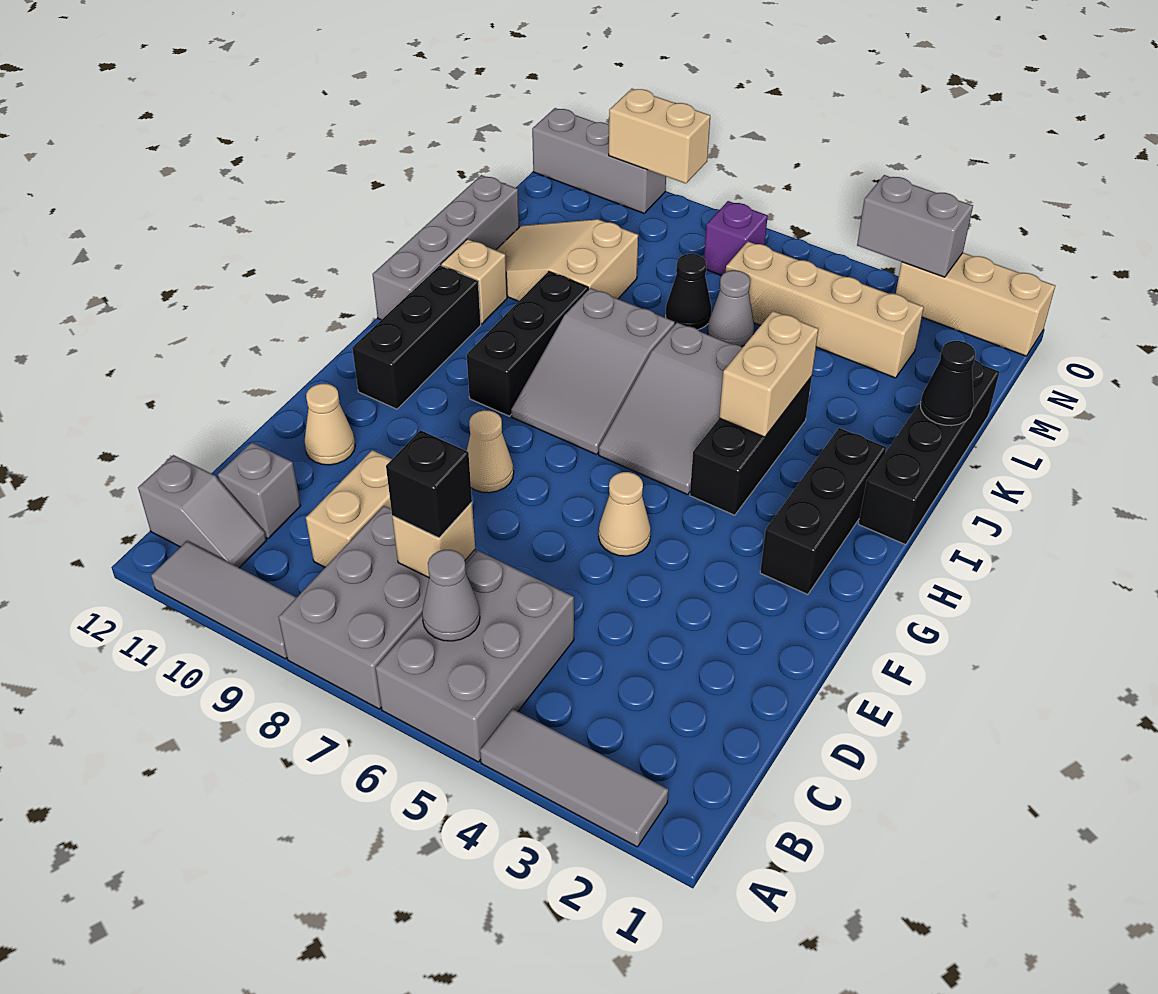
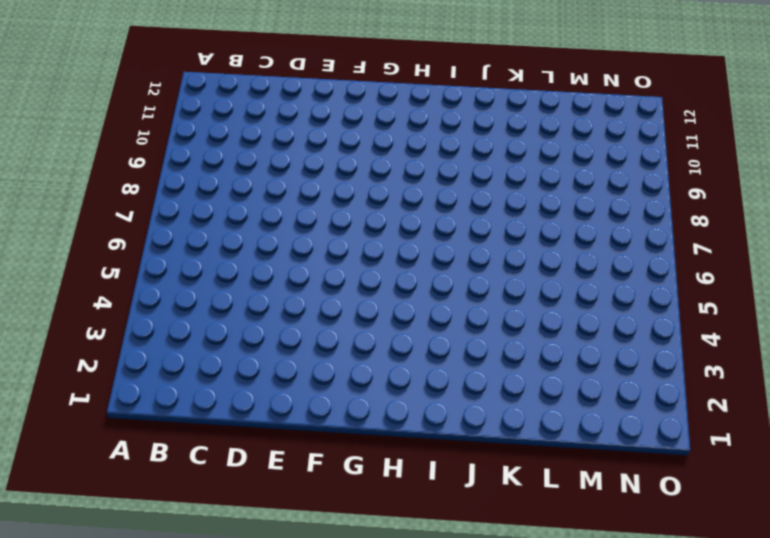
none -> grey 1x3 tile [480,709,668,847]
none -> grey 2x3 brick [375,551,574,762]
none -> grey 2x3 brick [279,506,476,709]
none -> grey 1x3 tile [151,541,297,659]

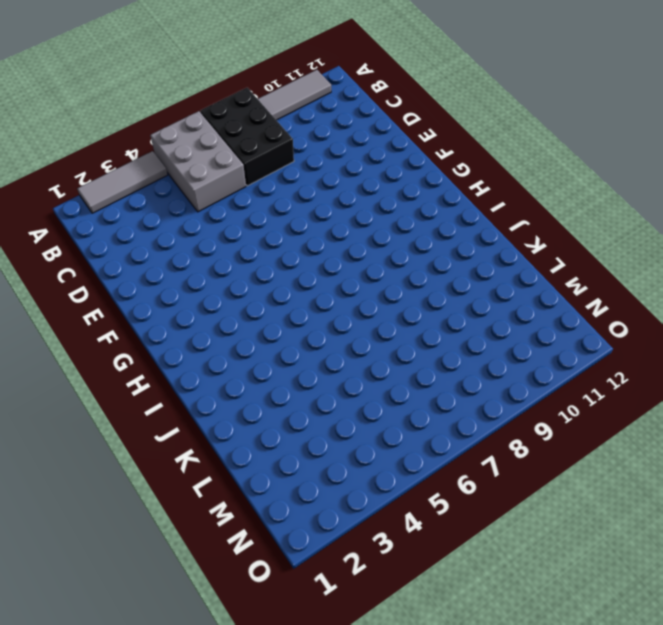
black 2x3 brick [200,88,294,186] -> grey 2x3 brick [279,506,476,709]
none -> grey 1x2 slope [138,455,267,568]
none -> tan 1x2 brick [306,450,392,567]
none -> grey 1x1 brick [218,442,301,538]
none -> tan 1x1 cone [304,384,355,465]

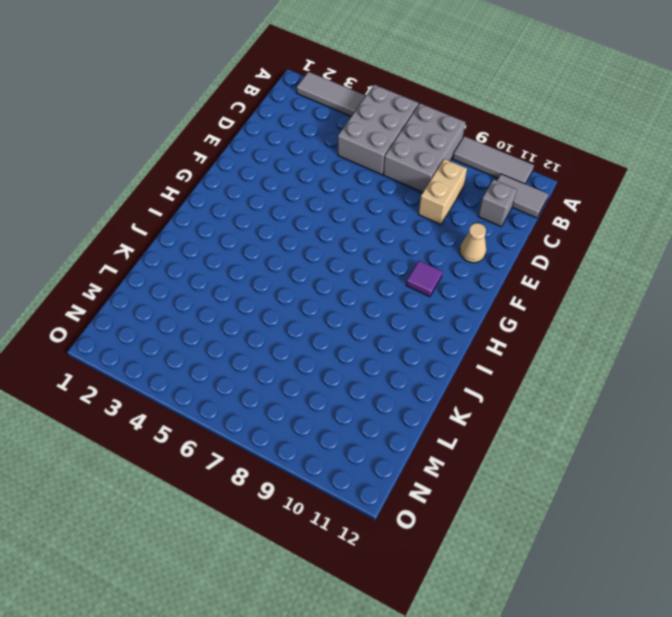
grey 1x2 tile [497,174,548,218] -> grey 1x2 slope [138,455,267,568]
purple 1x1 tile [406,261,443,297] -> none
none -> tan 1x1 cone [599,472,651,556]
none -> tan 1x1 cone [467,410,514,493]
none -> black 1x3 brick [760,428,886,595]
none -> black 1x3 brick [352,265,481,409]

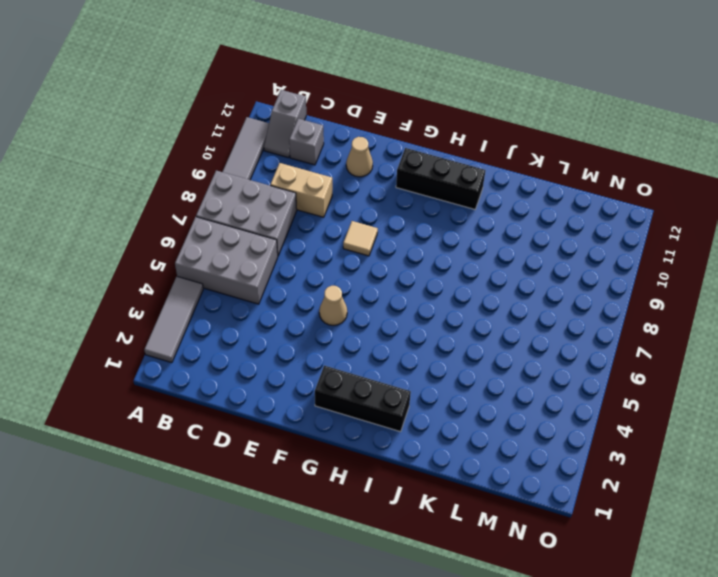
tan 1x1 tile [343,221,378,256] -> tan 1x1 cone [467,410,514,493]
none -> black 1x3 brick [690,376,812,515]
none -> grey 2x3 slope [599,323,743,495]
none -> grey 2x3 slope [511,288,675,455]
none -> black 1x3 brick [467,271,588,416]

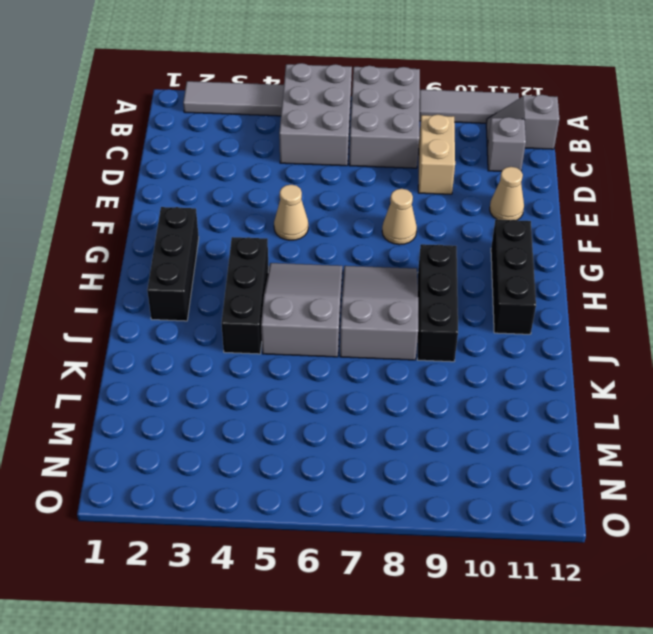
none -> black 1x4 brick [859,360,999,545]
none -> grey 1x4 brick [372,175,519,320]
none -> tan 1x1 brick [441,239,507,324]
none -> tan 2x3 slope [496,219,638,301]

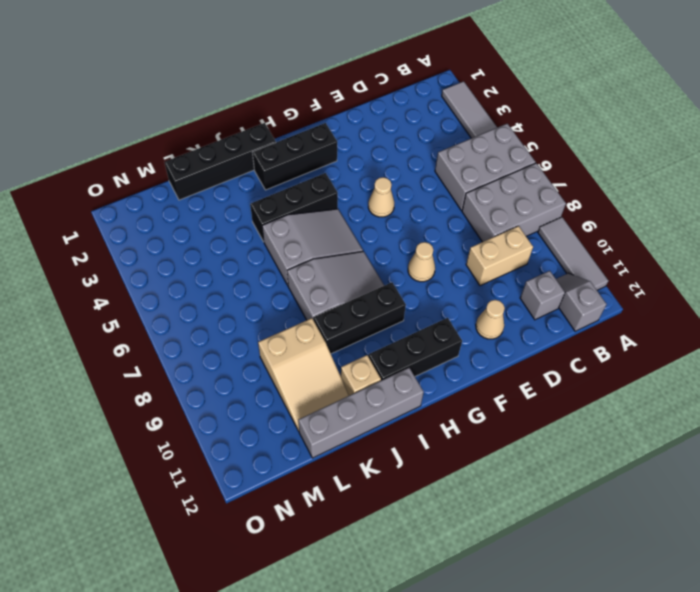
none -> grey 1x1 cone [708,270,754,347]
none -> black 1x1 cone [666,254,711,330]
none -> tan 1x4 brick [726,242,924,378]
none -> purple 1x1 brick [704,201,768,276]

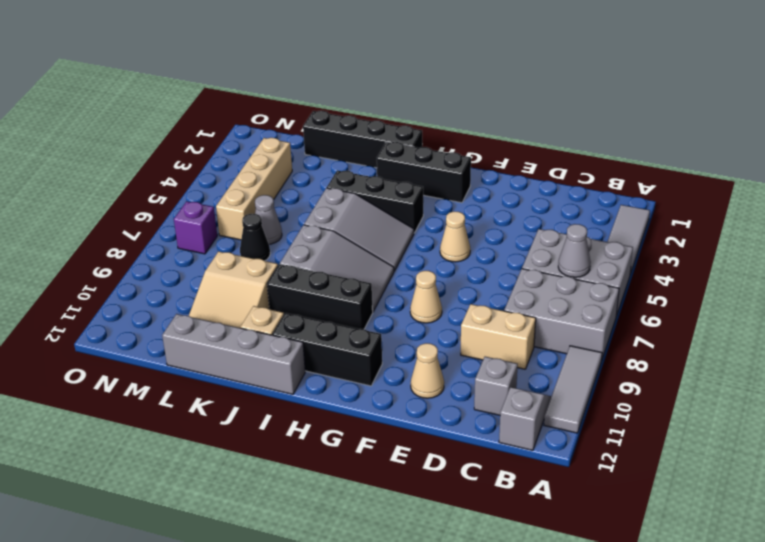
none -> tan 1x3 brick [896,253,1055,356]
none -> grey 1x3 brick [532,108,666,213]
none -> tan 1x1 brick [392,502,475,578]
none -> tan 1x2 brick [719,311,818,437]

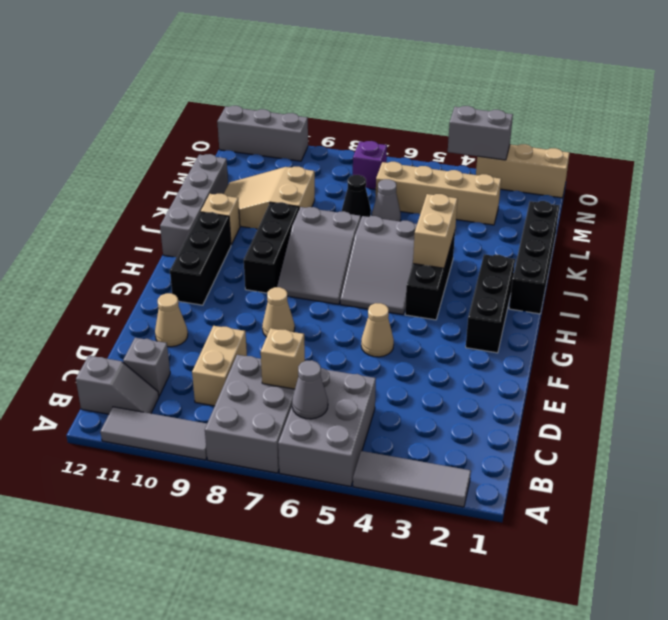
none -> black 1x1 cone [920,341,975,426]
none -> tan 1x2 brick [609,89,710,183]
none -> black 1x1 brick [386,430,472,538]

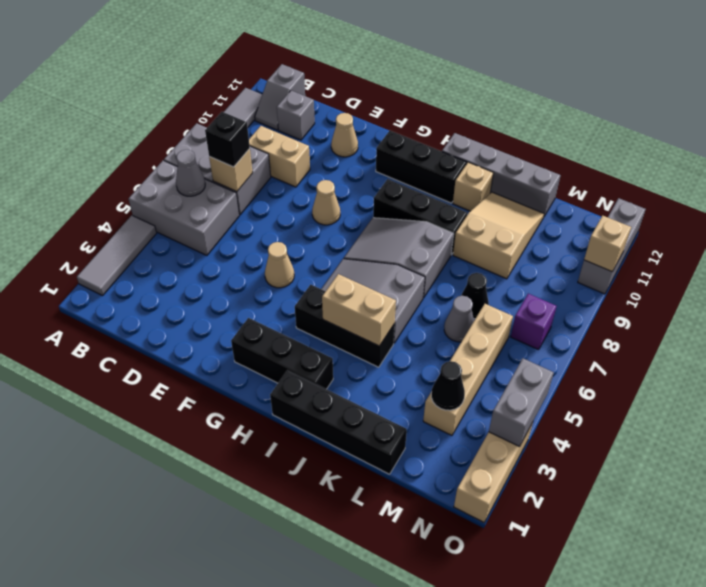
black 1x1 cone [431,361,465,410] -> black 1x1 cone moved to [920,341,975,426]
tan 1x1 brick [584,216,631,272] -> tan 1x2 brick [609,89,710,183]

